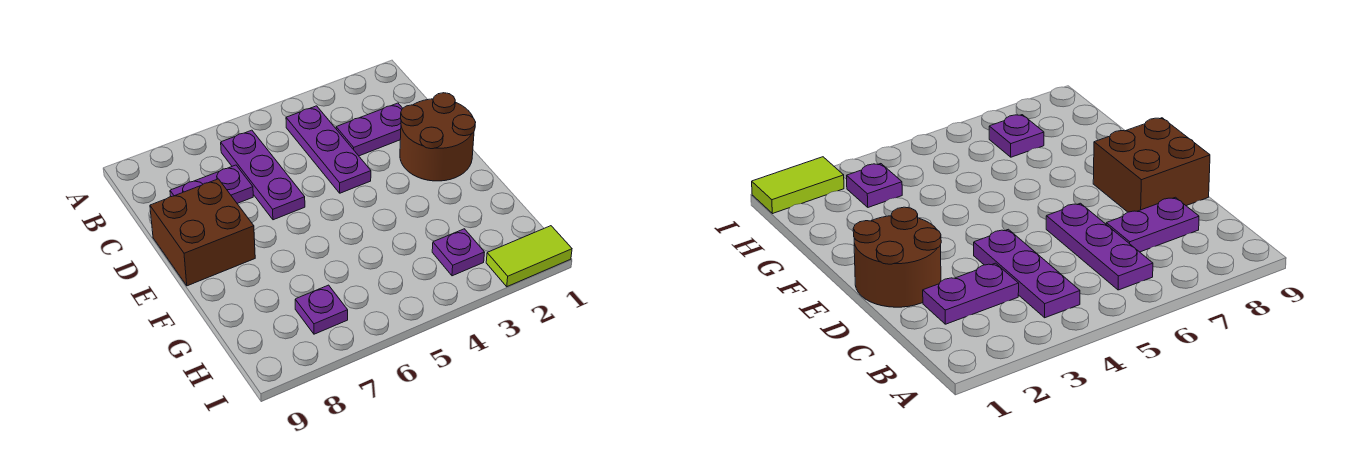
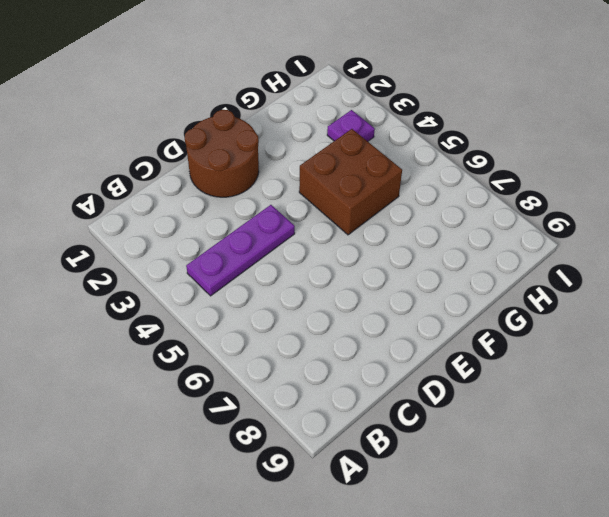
brown 2x2 brick [299,129,402,235] -> brown 2x2 brick moved to [150,179,255,286]
none -> purple 1x3 plate [221,130,305,220]
none -> purple 1x2 plate [336,103,403,156]

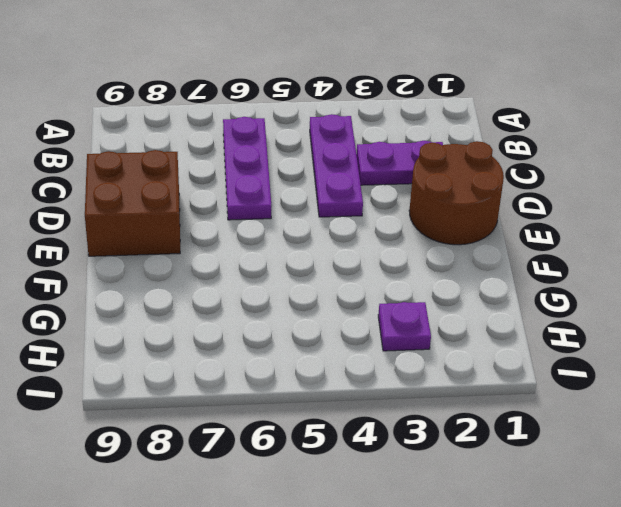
none -> purple 1x2 plate [170,165,253,203]
none -> purple 1x1 plate [295,285,348,334]

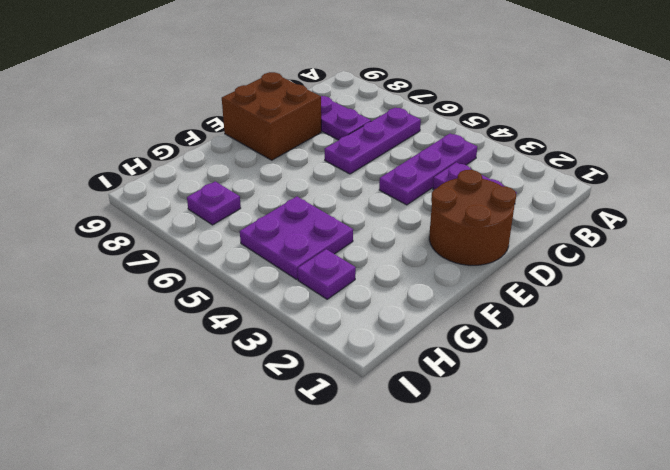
purple 2x2 plate [240,196,353,279] -> none
none -> lime 1x2 tile [486,226,572,287]

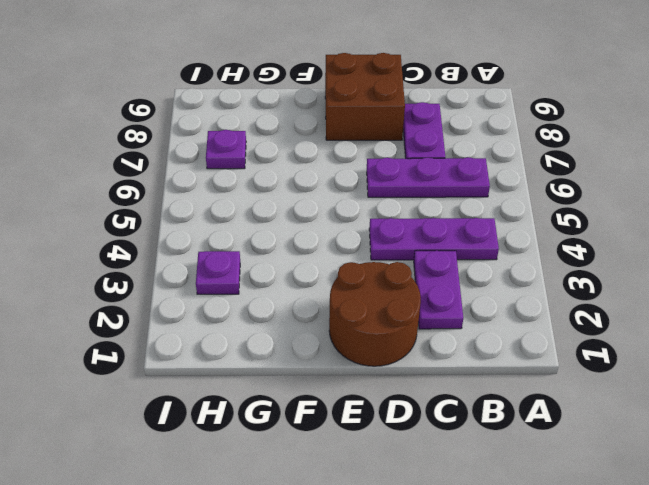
none -> lime 1x2 tile [486,226,572,287]

